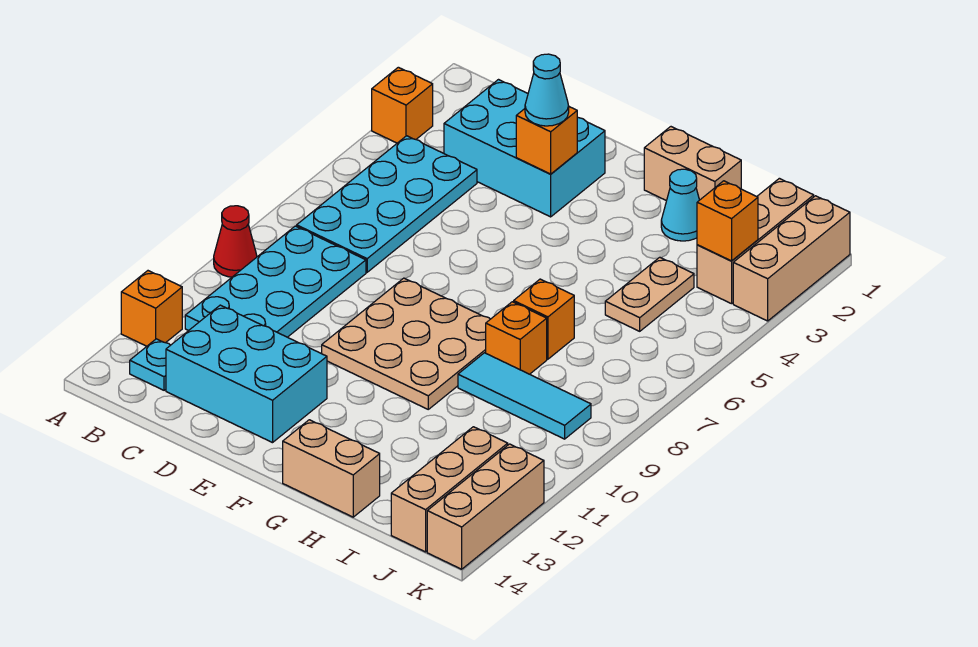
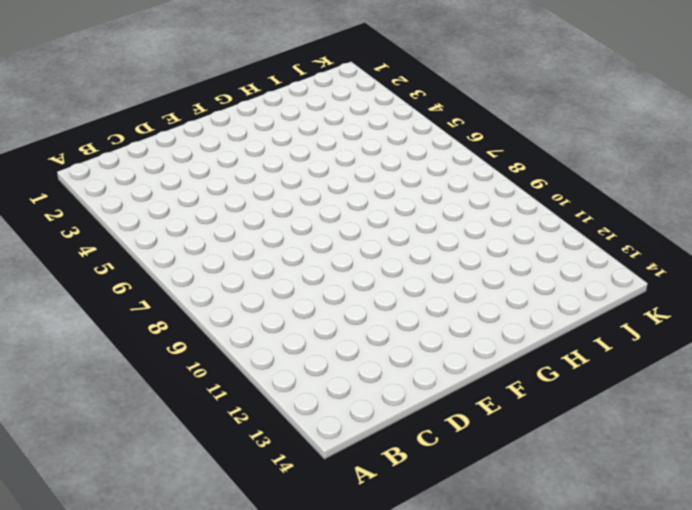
none -> orange 1x1 brick [372,67,433,143]
none -> red 1x1 cone [214,206,257,277]
none -> orange 1x1 brick [121,271,182,346]

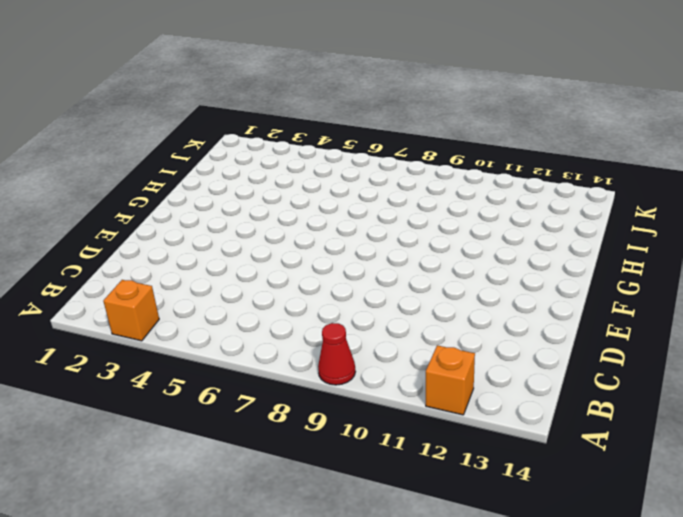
none -> cyan 2x4 plate [297,136,477,272]
none -> cyan 2x4 plate [185,226,366,337]
none -> cyan 1x1 plate [130,339,170,390]

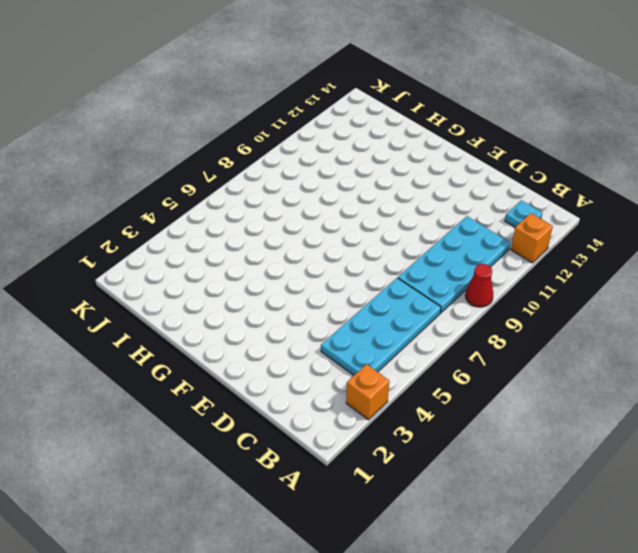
none -> cyan 2x3 brick [444,80,605,217]
none -> cyan 2x3 brick [166,305,327,443]
none -> tan 3x3 plate [322,278,490,409]

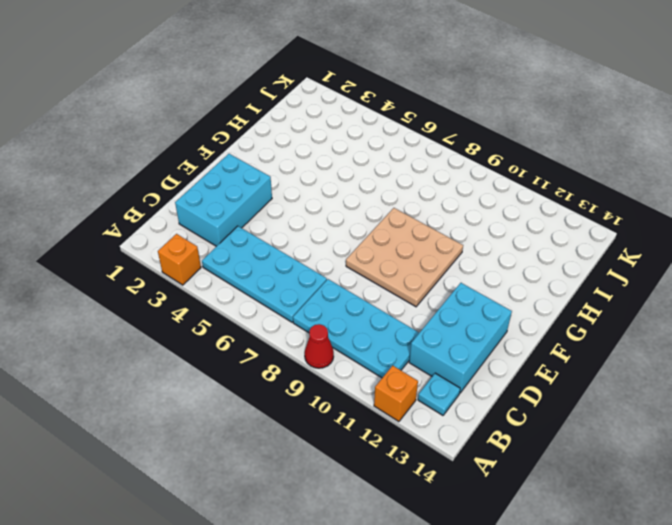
none -> tan 1x2 brick [644,127,741,201]
none -> tan 1x2 brick [283,420,380,517]
none -> cyan 1x1 cone [661,169,699,241]

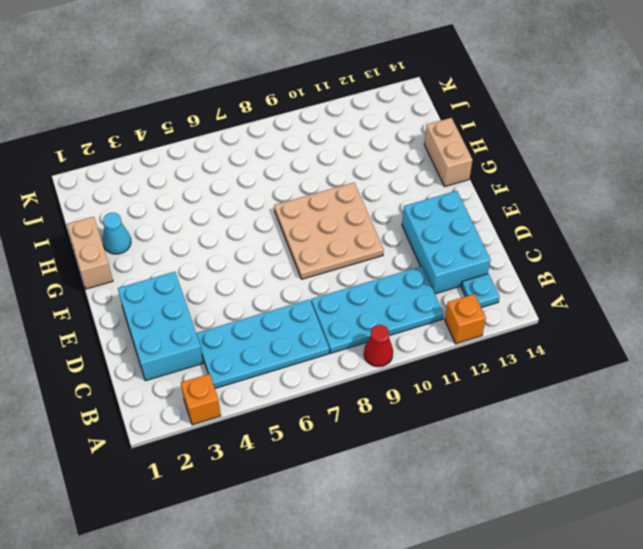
none -> orange 1x1 brick [514,279,574,359]
none -> orange 1x1 brick [486,302,547,374]
none -> cyan 1x3 tile [458,353,591,439]

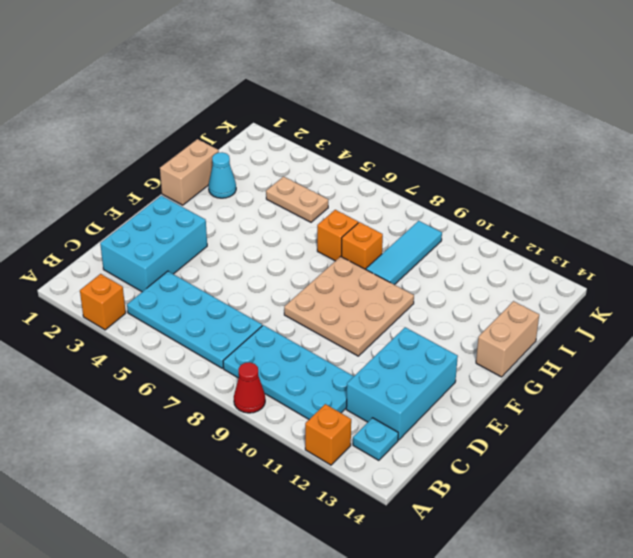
none -> tan 1x3 brick [697,178,814,304]
none -> tan 1x3 brick [391,427,508,552]
none -> tan 1x3 brick [733,196,850,321]

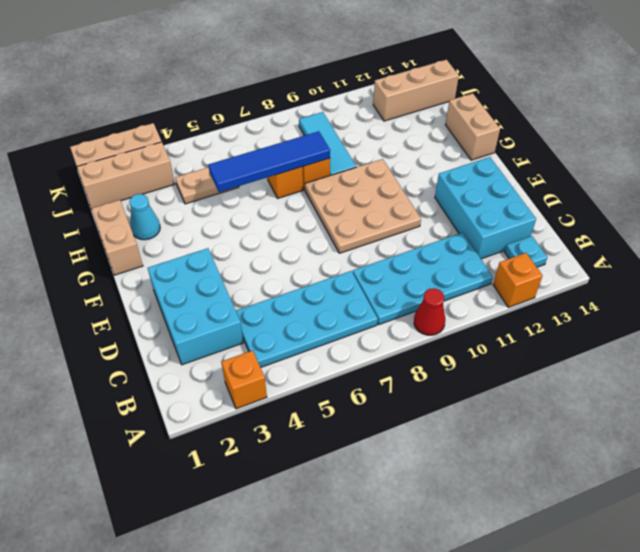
blue 1x4 tile [208,131,330,192] -> none
none -> tan 1x3 brick [427,444,544,569]
none -> orange 1x1 brick [516,107,577,174]
none -> orange 1x1 brick [697,181,758,261]

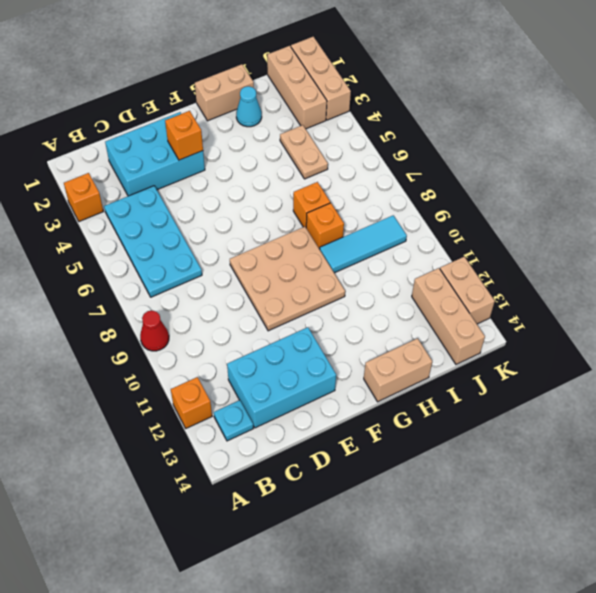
tan 1x2 brick [440,257,495,324] -> tan 1x3 brick [427,444,544,569]
none -> cyan 2x4 plate [185,226,366,337]
none -> orange 1x1 brick [697,181,758,261]
none -> cyan 1x1 cone [525,54,569,126]

